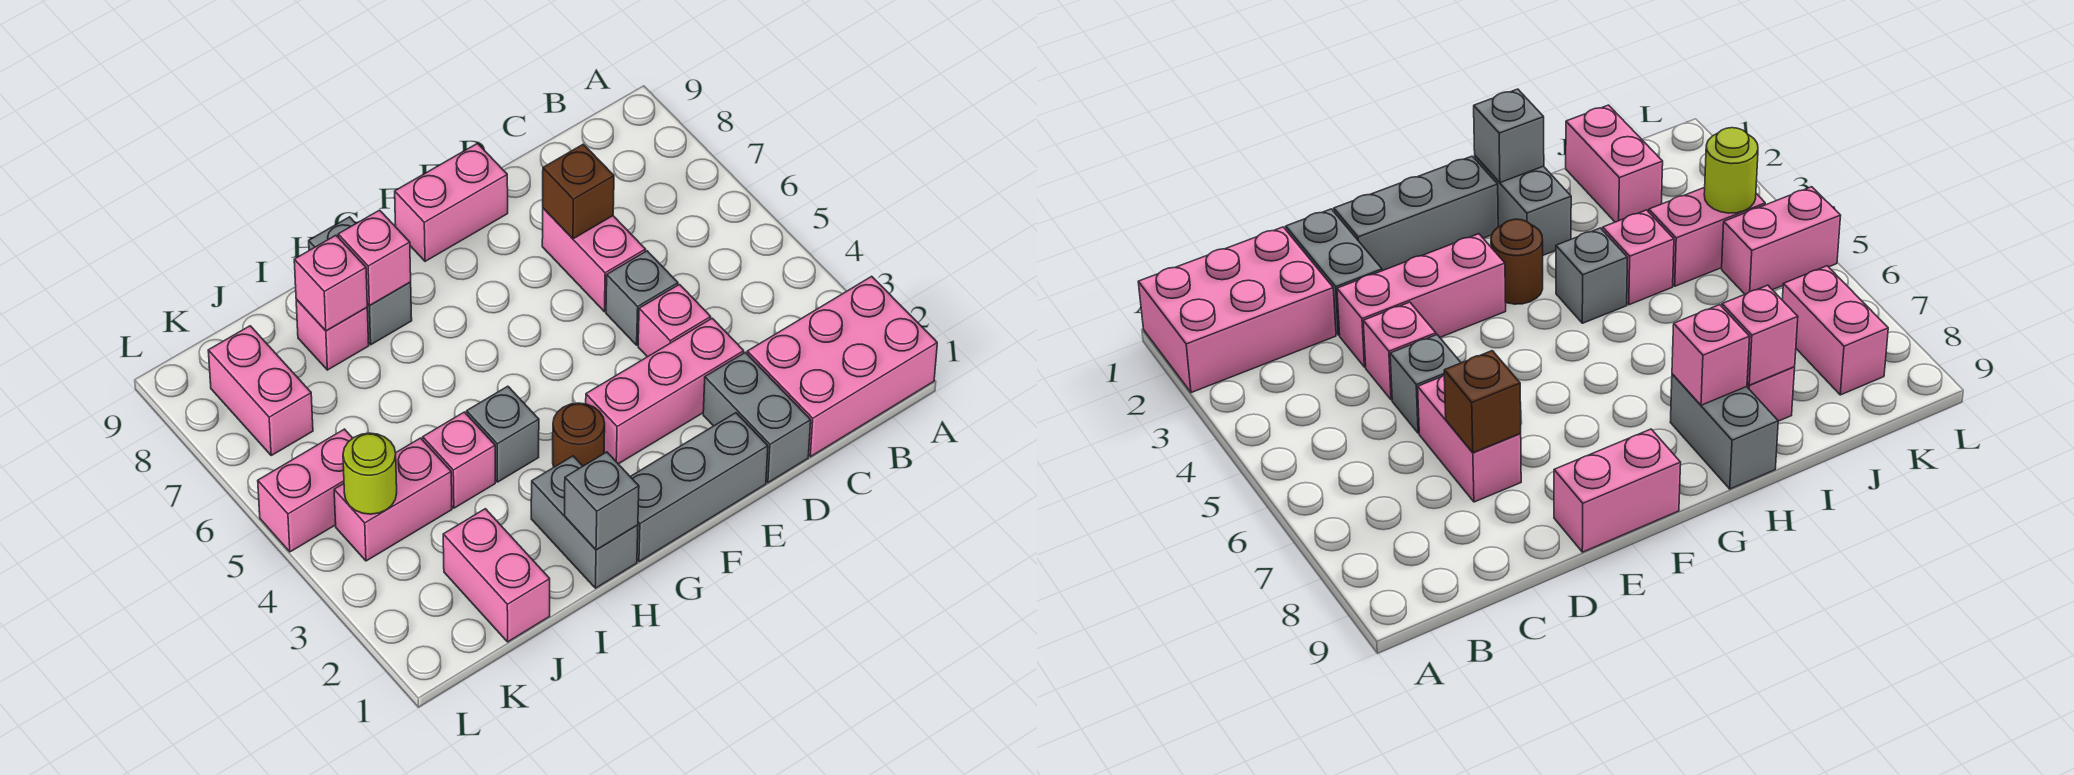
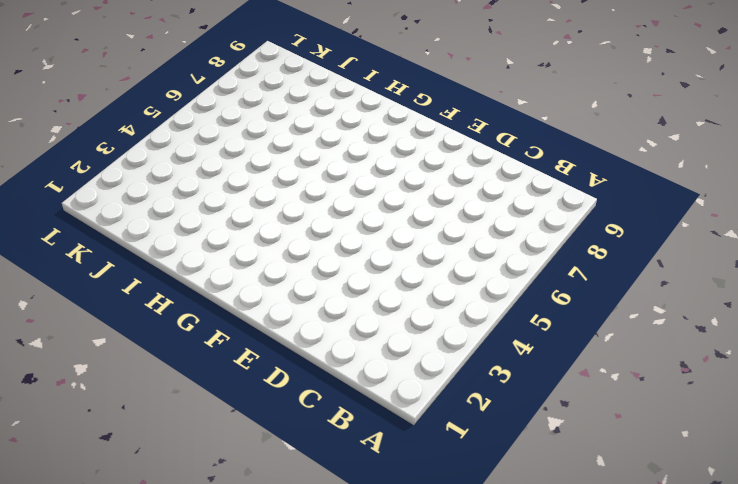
none -> pink 2x3 brick [747,276,937,457]
none -> grey 1x2 brick [703,352,811,483]
none -> pink 1x3 brick [586,318,744,464]

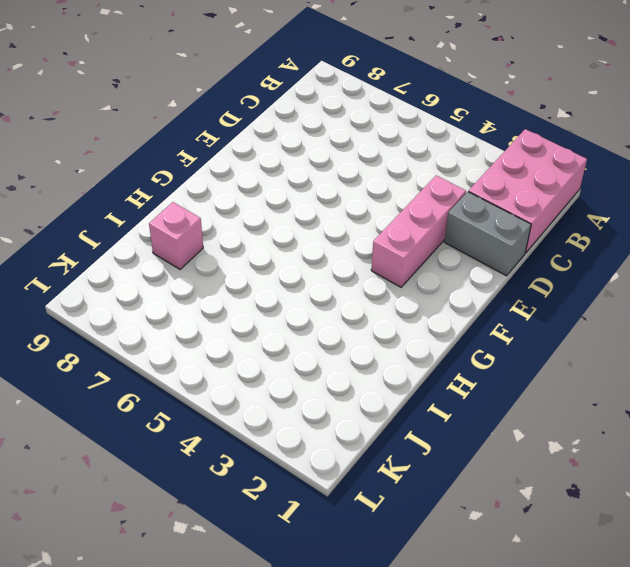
none -> pink 1x1 brick [638,285,711,357]
none -> grey 1x1 brick [606,251,678,345]
none -> pink 1x2 brick [542,208,646,312]

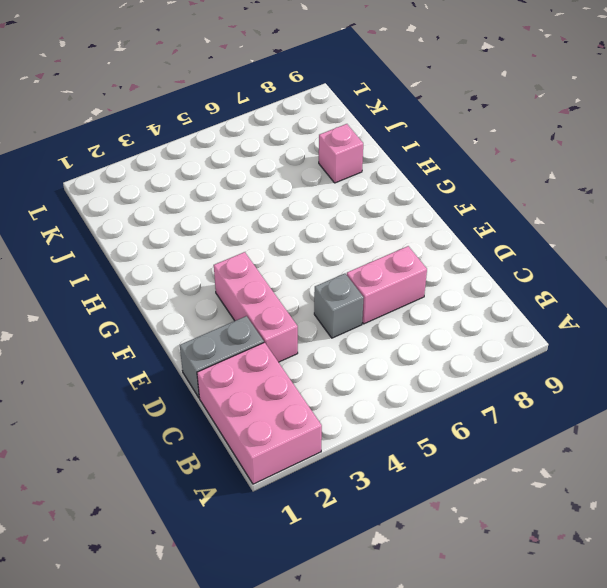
none -> pink 1x1 brick [638,285,711,357]
none -> grey 1x3 brick [630,413,768,562]
none -> pink 1x2 brick [395,144,508,261]

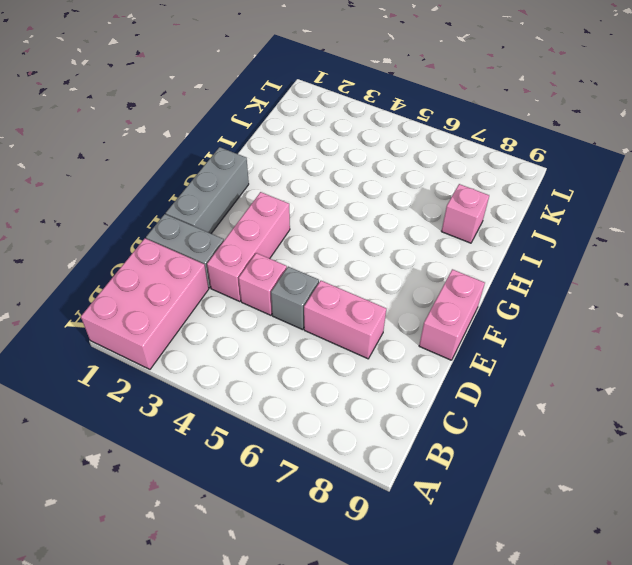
none -> brown 1x1 round brick [553,403,605,467]
none -> grey 1x2 brick [531,456,638,588]
none -> grey 1x1 brick [467,386,539,482]

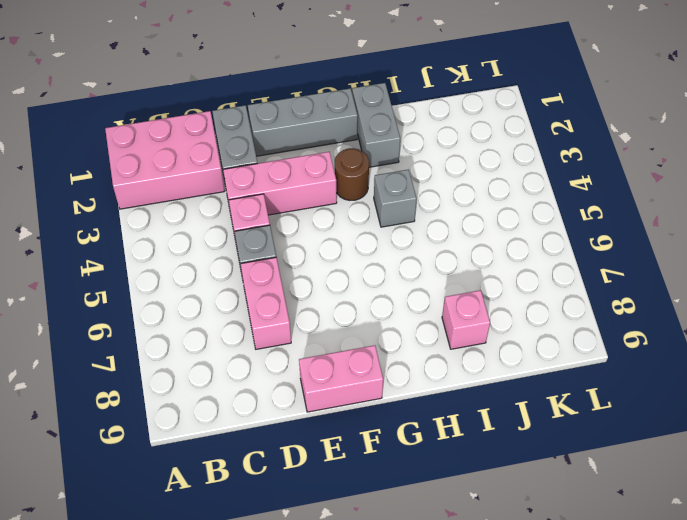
none -> grey 1x2 brick [309,217,412,345]
none -> pink 1x1 brick [423,412,495,508]
none -> pink 1x2 brick [443,509,550,642]

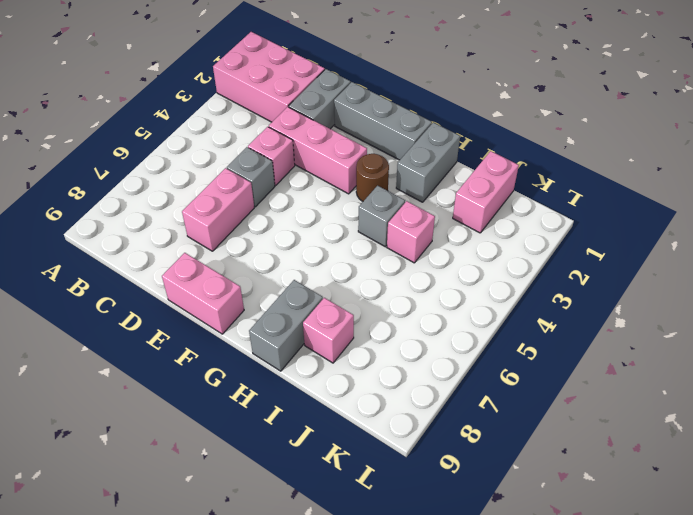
none -> pink 1x2 brick [334,438,452,561]
none -> pink 1x2 brick [258,429,353,552]
none -> pink 1x2 brick [208,326,313,455]

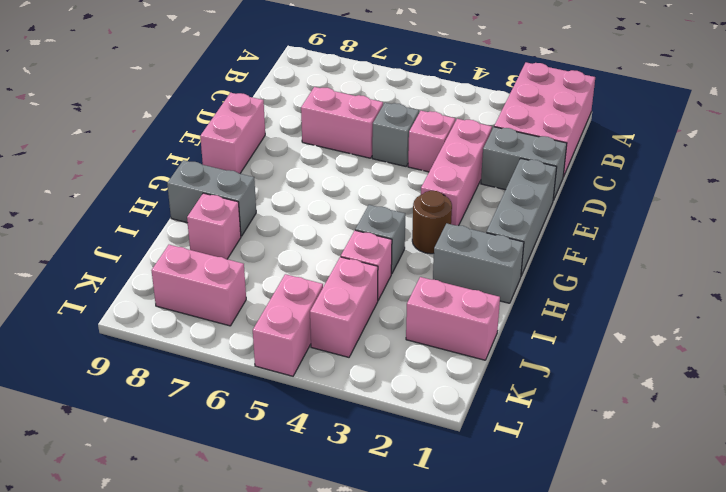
none -> brown 1x1 brick [543,144,614,239]
none -> grey 1x1 brick [564,452,639,550]
none -> pink 1x1 brick [338,210,411,305]

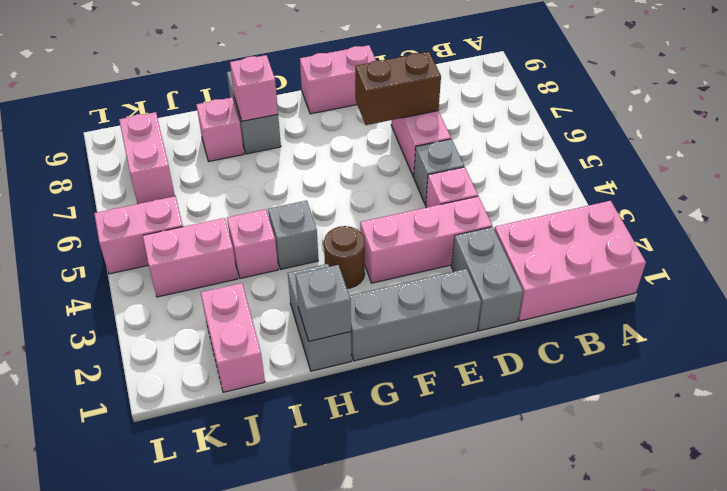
brown 1x2 brick [355,52,441,125] -> brown 1x1 brick [543,144,614,239]
none -> pink 1x1 brick [294,235,367,331]
none -> lime 1x1 round brick [343,433,397,514]

